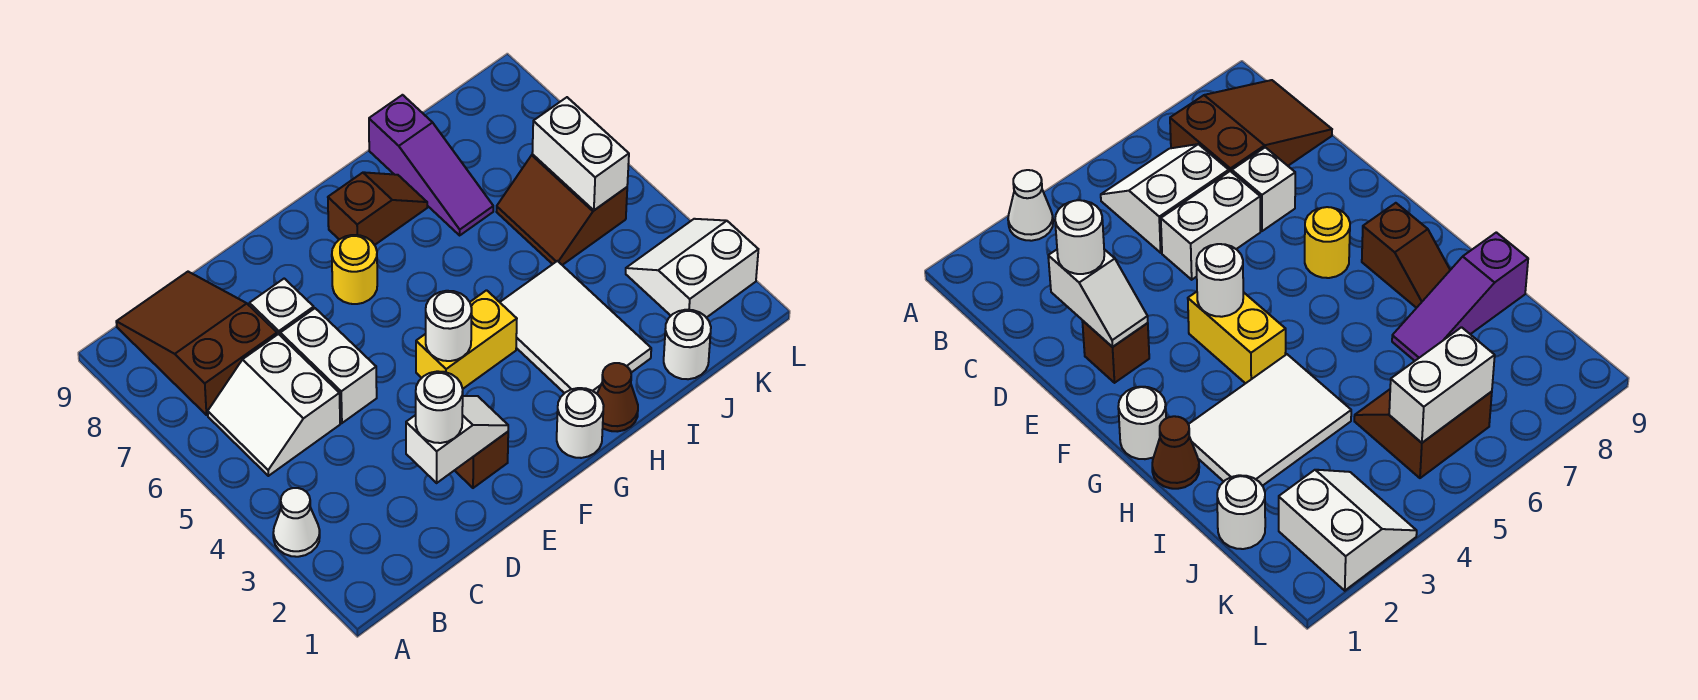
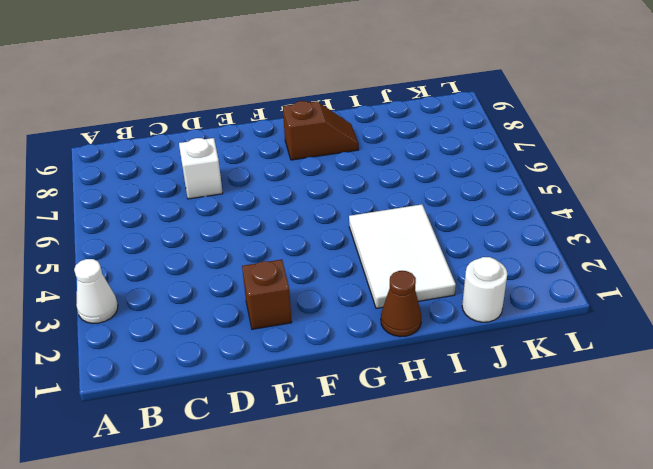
none -> white 2x2 slope [208,334,340,476]
none -> brown 2x3 slope [116,272,277,415]
none -> white 1x2 brick [280,308,377,423]

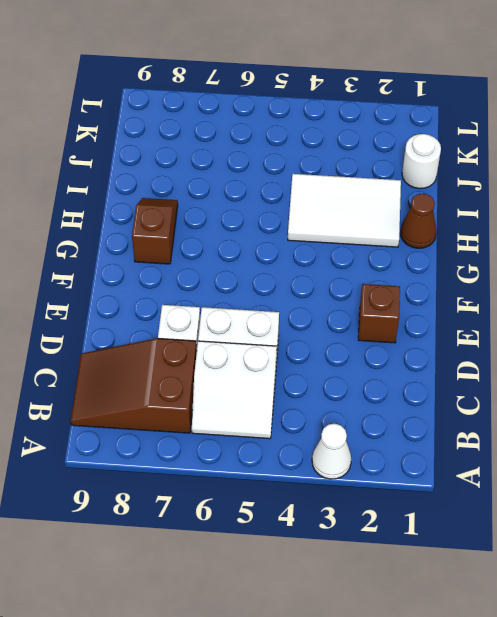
none -> yellow 1x2 brick [416,290,517,389]
none -> yellow 1x1 round brick [332,235,377,304]
none -> white 1x1 round brick [557,388,604,458]

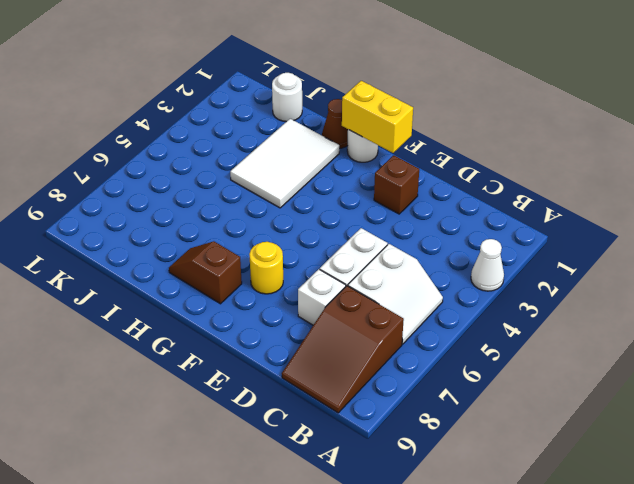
yellow 1x2 brick [342,81,413,153] -> yellow 1x2 brick moved to [416,290,517,389]
none -> purple 1x3 slope [369,95,493,235]
none -> brown 2x2 slope [497,154,627,265]
none -> white 2x2 slope [626,219,758,318]

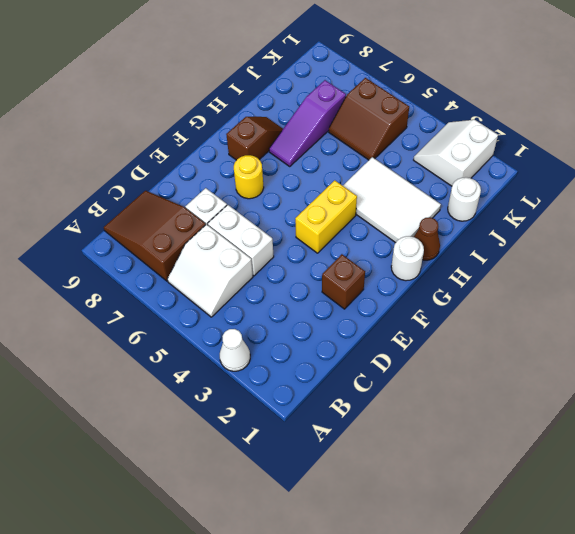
purple 1x3 slope [269,80,346,166] -> purple 1x3 slope turned to [369,95,493,235]
none -> white 1x2 slope [406,396,508,483]
none -> white 1x1 round brick [426,291,472,361]
none -> white 1x2 brick [532,97,629,210]

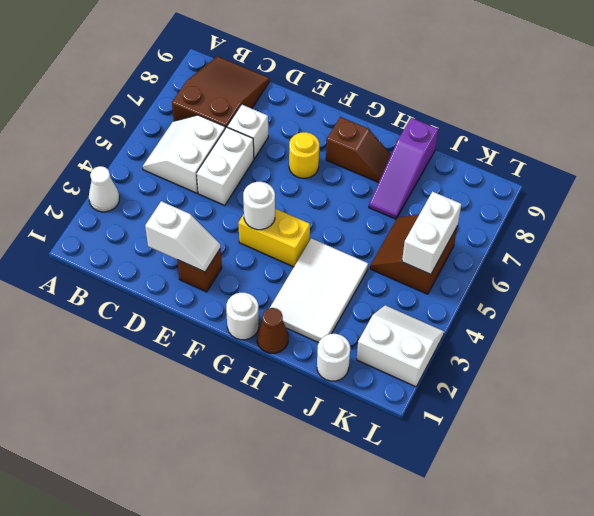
none -> white 1x1 round brick [416,371,463,443]

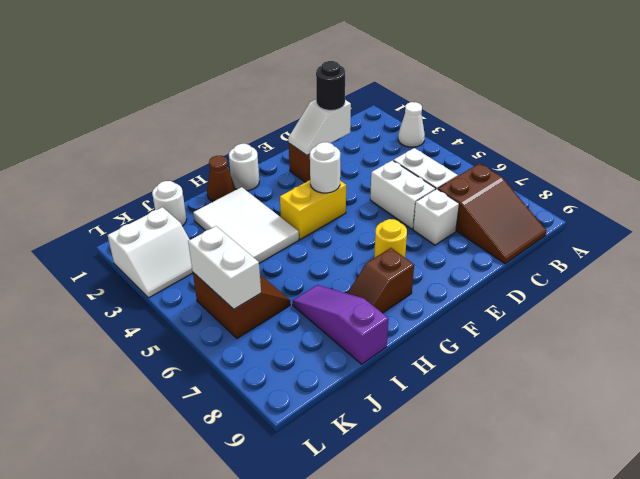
black 1x1 round brick [316,61,345,110] -> white 1x1 round brick [416,371,463,443]

